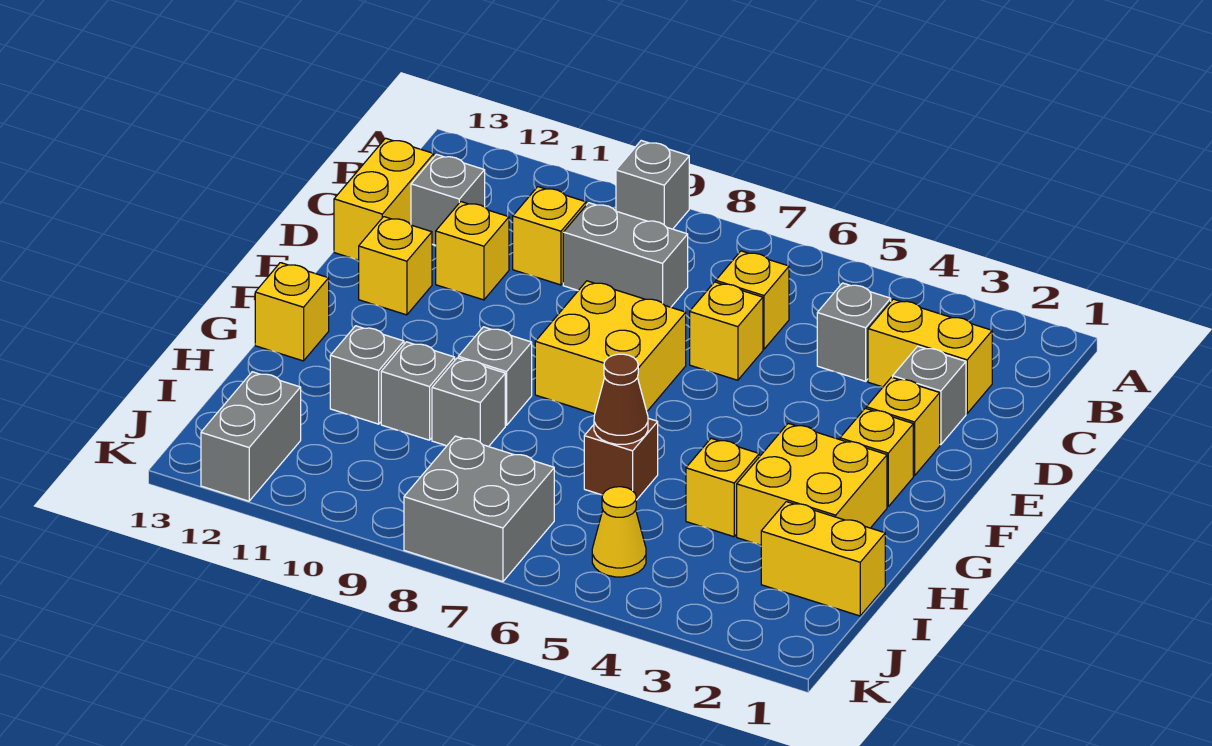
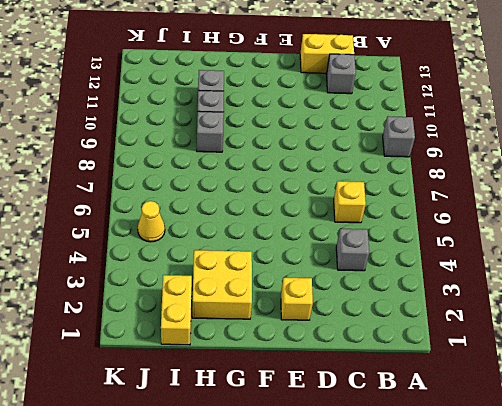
none -> yellow 1x2 brick [868,299,992,413]
none -> grey 1x2 brick [563,203,688,307]
none -> yellow 1x1 brick [513,187,586,285]

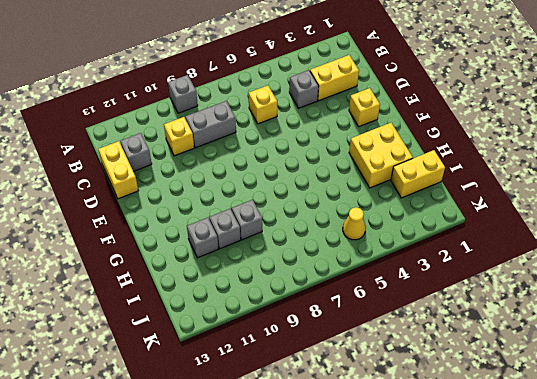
none -> grey 1x1 brick [893,346,966,445]
none -> yellow 1x1 brick [690,282,763,380]
none -> yellow 1x1 brick [436,202,509,300]

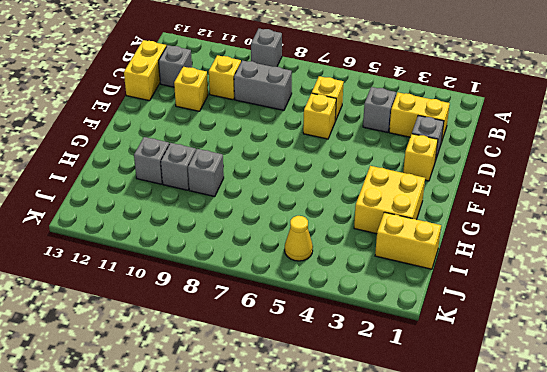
none -> yellow 2x2 brick [535,281,686,414]
none -> yellow 1x1 brick [359,217,432,315]
none -> yellow 1x1 brick [840,408,913,507]

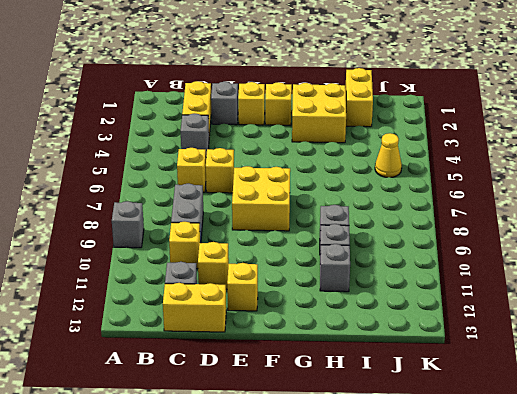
none -> grey 1x1 brick [458,327,532,425]
none -> yellow 1x1 brick [255,263,329,361]
none -> yellow 1x1 brick [686,438,759,537]

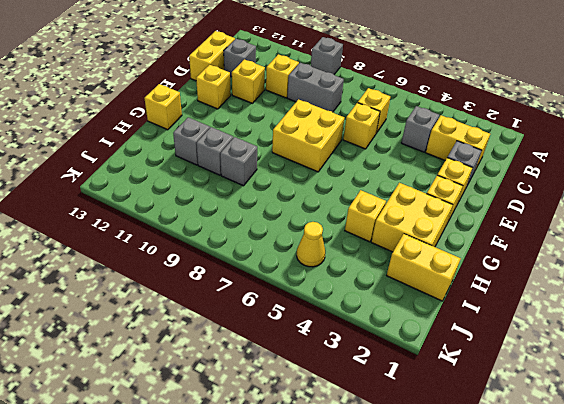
none -> grey 1x1 brick [458,327,532,425]
none -> brown 1x1 brick [584,418,658,500]
none -> grey 2x2 brick [404,436,554,582]

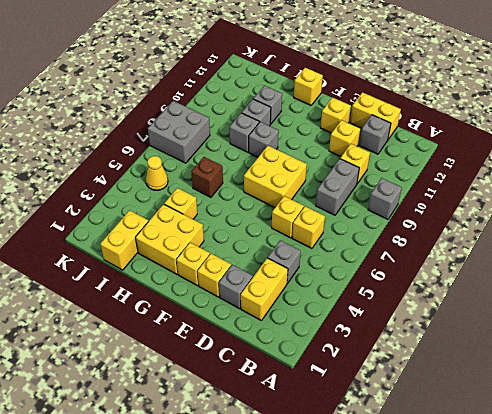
none -> grey 1x2 brick [201,372,301,501]
none -> brown 1x1 cone [594,354,648,444]

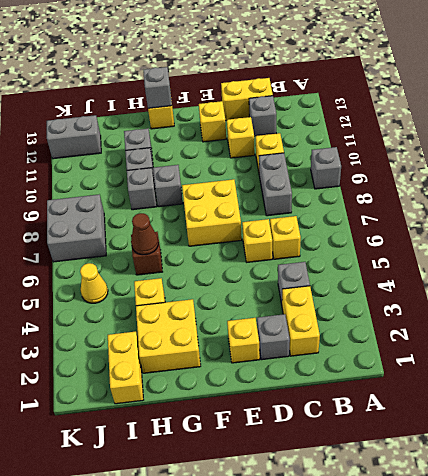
grey 1x1 brick [143,67,172,108] -> none
none -> yellow 1x1 brick [840,408,913,507]

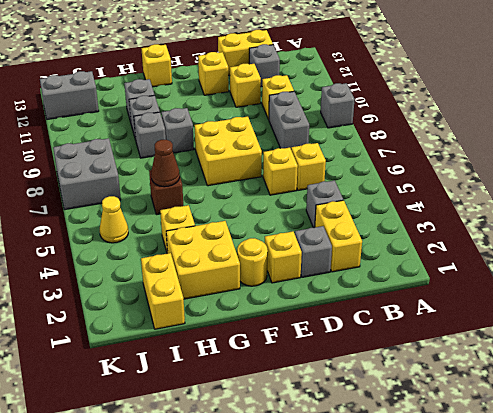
yellow 1x1 round brick [237,238,268,286] -> yellow 1x1 brick [840,408,913,507]

